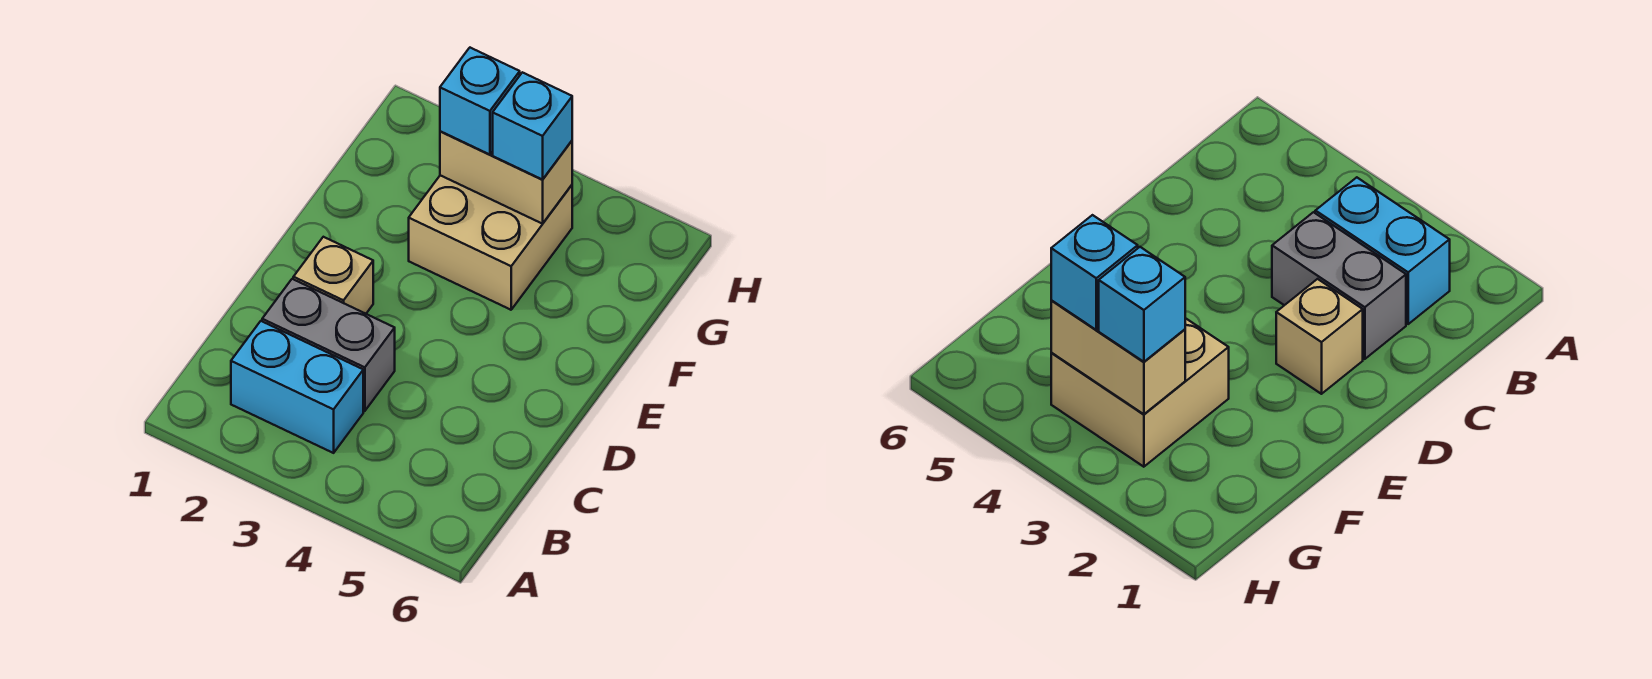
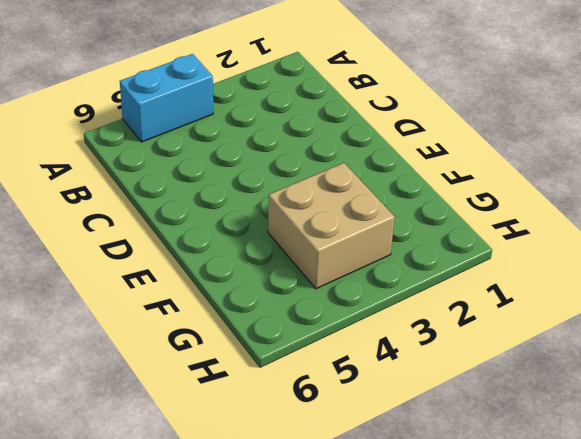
cyan 1x2 brick [120,54,213,142] -> cyan 1x2 brick moved to [231,321,363,453]
none -> grey 1x2 brick [262,279,395,411]
none -> tan 1x1 brick [293,237,373,314]

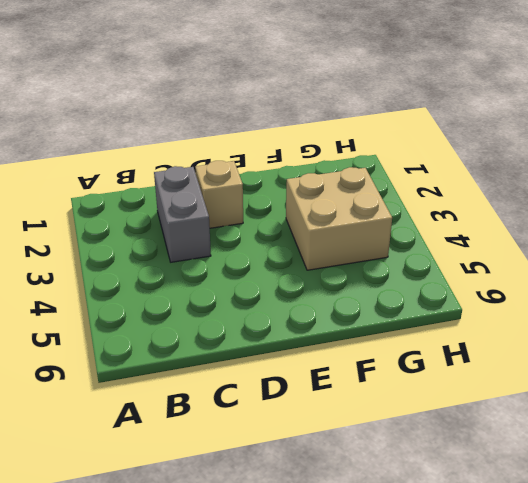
none -> cyan 1x2 brick [231,321,363,453]
none -> tan 1x2 brick [440,131,572,224]

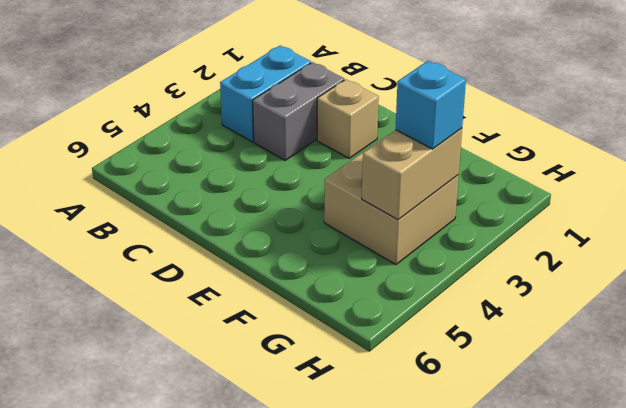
none -> cyan 1x1 brick [493,72,572,180]

